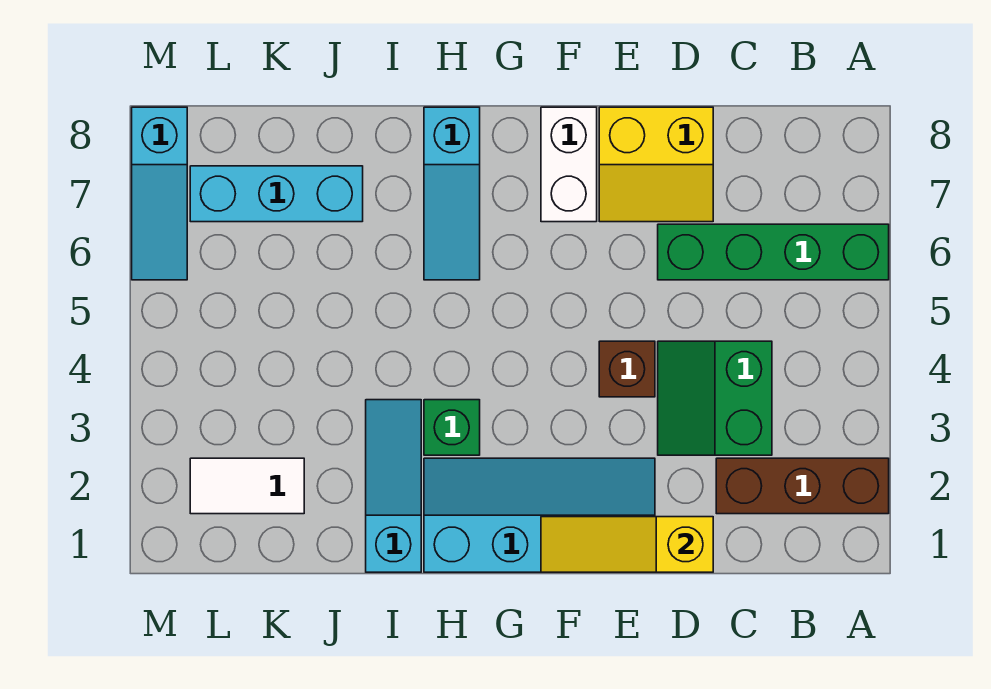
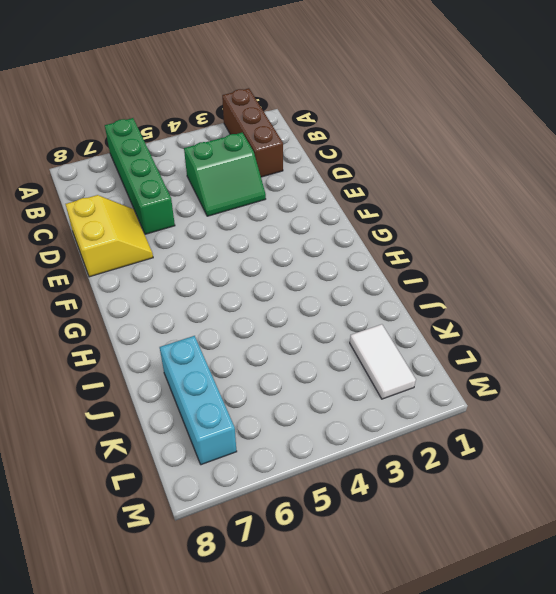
none -> cyan 2x4 slope [424,458,655,572]
none -> brown 1x1 brick [599,341,655,397]
none -> white 1x2 brick [541,107,597,222]

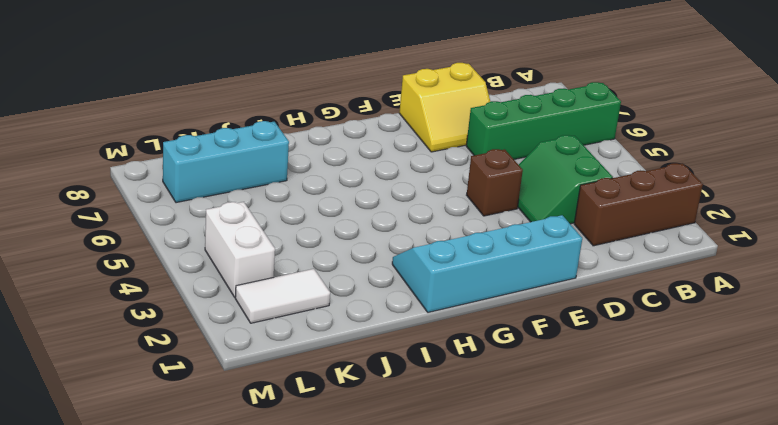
white 1x2 brick [205,202,275,297] -> white 1x2 brick moved to [541,107,597,222]
none -> green 1x1 brick [424,400,480,455]
none -> cyan 1x3 slope [424,107,480,280]
none -> cyan 1x3 slope [366,400,421,572]

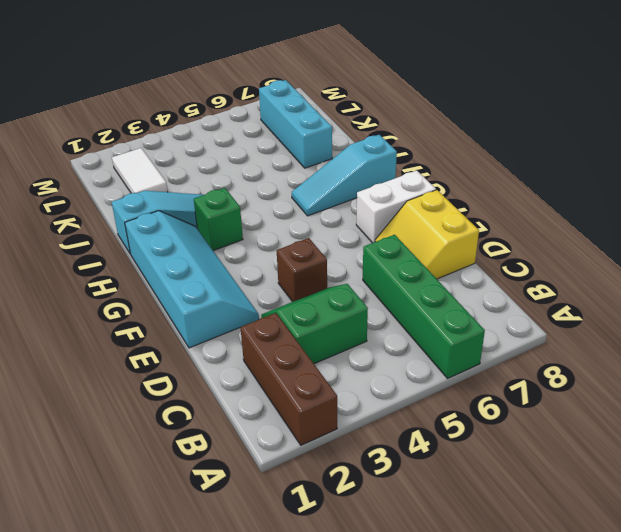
none -> cyan 1x3 slope [132,107,187,280]
none -> yellow 1x3 slope [541,517,713,572]

